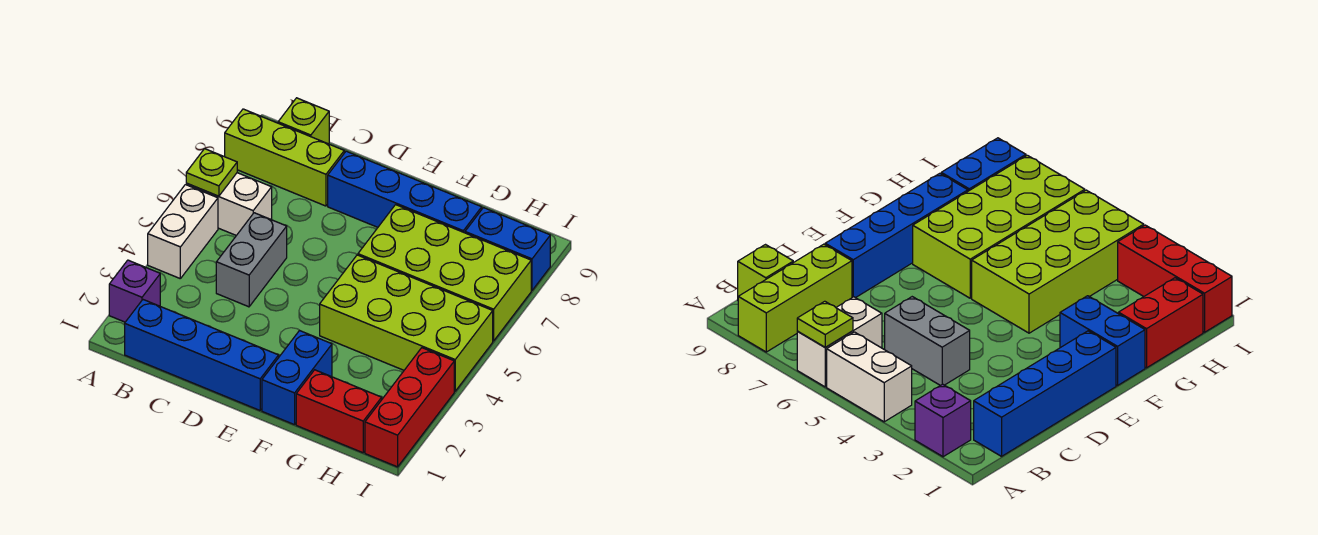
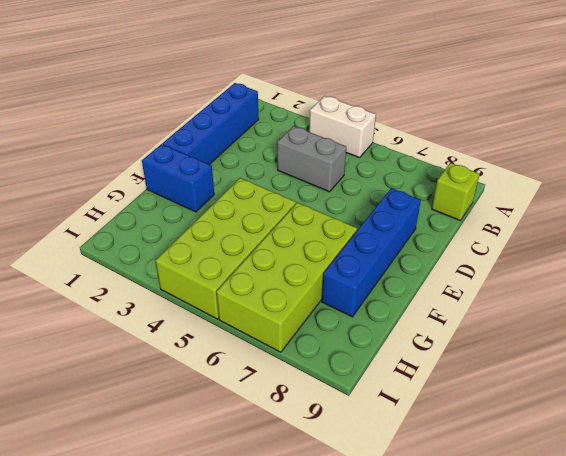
none -> purple 1x1 brick [109,260,160,322]
none -> white 1x2 brick [186,173,272,236]
none -> lime 1x3 brick [225,109,344,206]

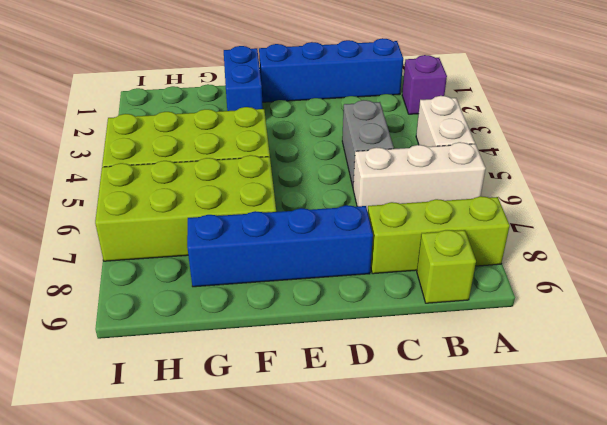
white 1x3 brick [353,142,486,212] -> white 1x2 brick [186,173,272,236]
none -> red 1x2 brick [296,370,382,453]
none -> blue 1x2 brick [465,208,550,290]
none -> red 1x3 brick [365,348,454,467]

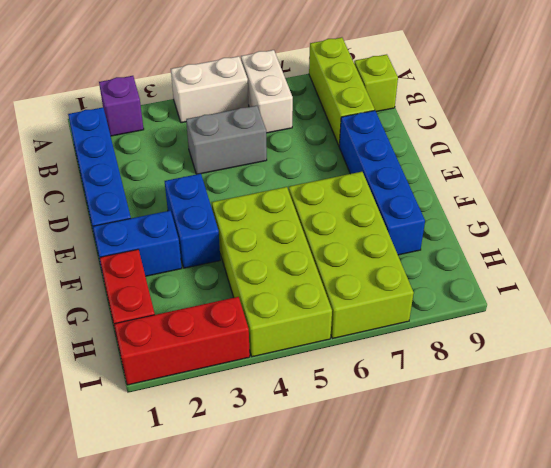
blue 1x2 brick [165,174,220,268] -> blue 1x2 brick moved to [465,208,550,290]
none -> lime 1x1 plate [186,149,237,196]

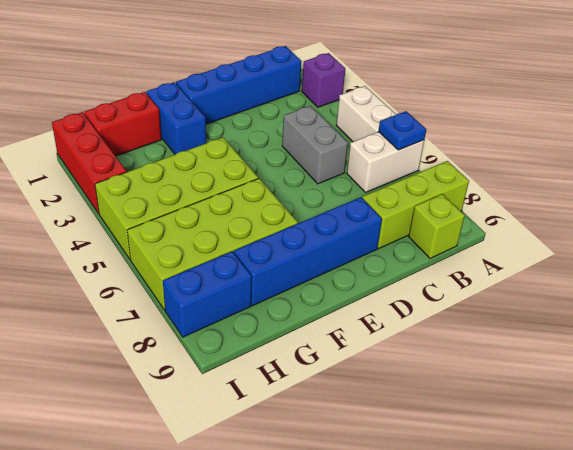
blue 1x1 plate [379,111,426,150] -> lime 1x1 plate [186,149,237,196]

